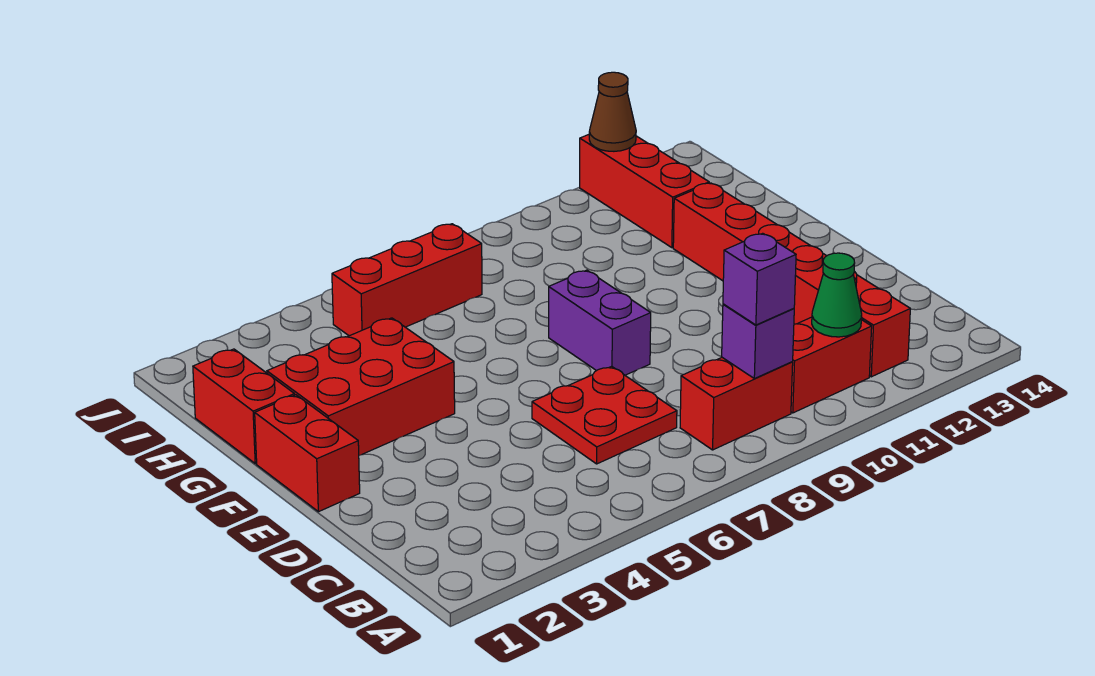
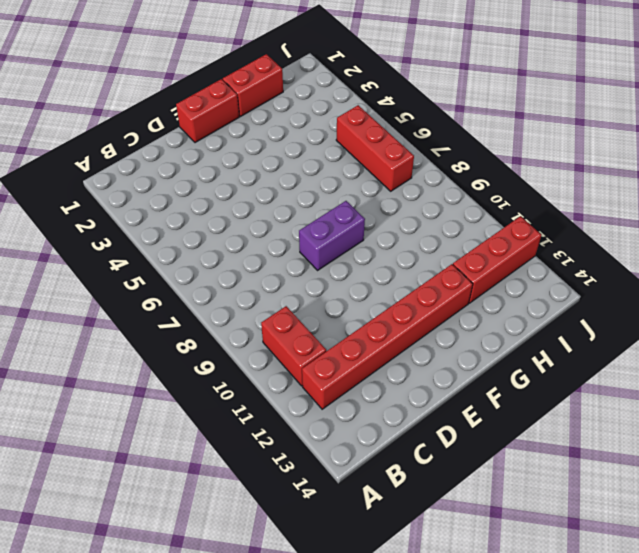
none -> red 1x2 brick [680,358,793,450]
none -> red 2x2 plate [532,366,677,464]
none -> red 2x3 brick [267,318,455,455]

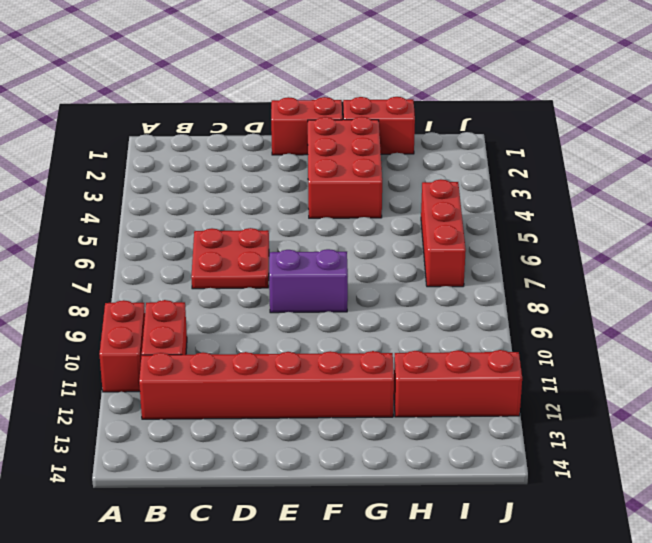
red 1x2 brick [99,300,145,392] -> red 1x2 brick moved to [680,358,793,450]
none -> purple 1x1 brick [722,304,794,379]
none -> green 1x1 cone [812,253,862,337]
none -> brown 1x1 cone [589,72,636,151]

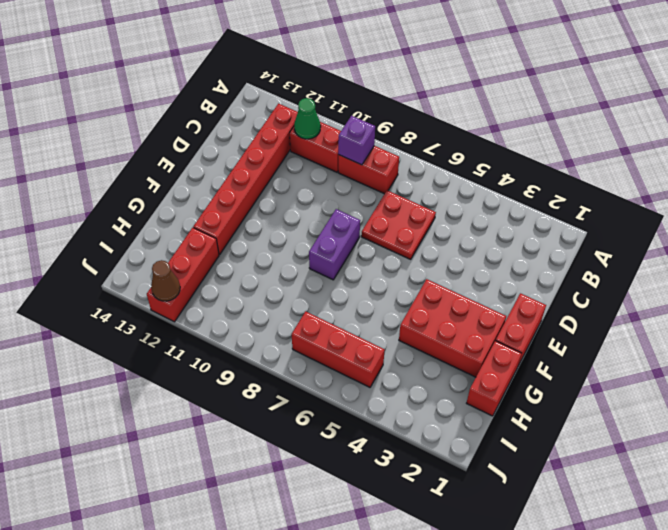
none -> purple 1x1 brick [723,233,796,325]

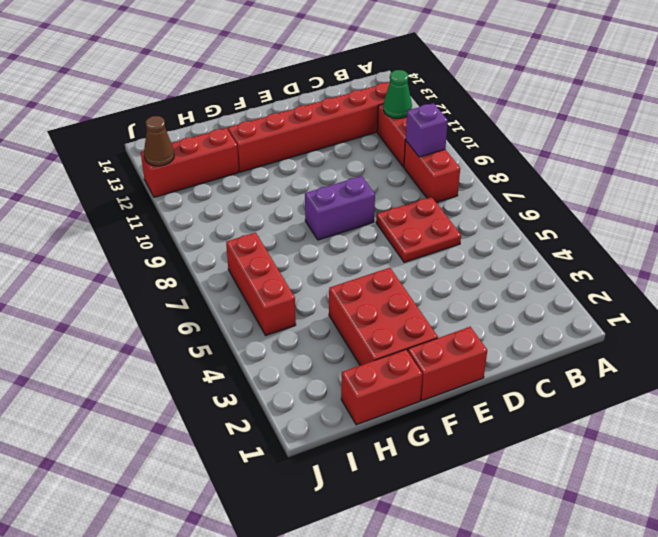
none -> purple 1x1 brick [723,233,796,325]

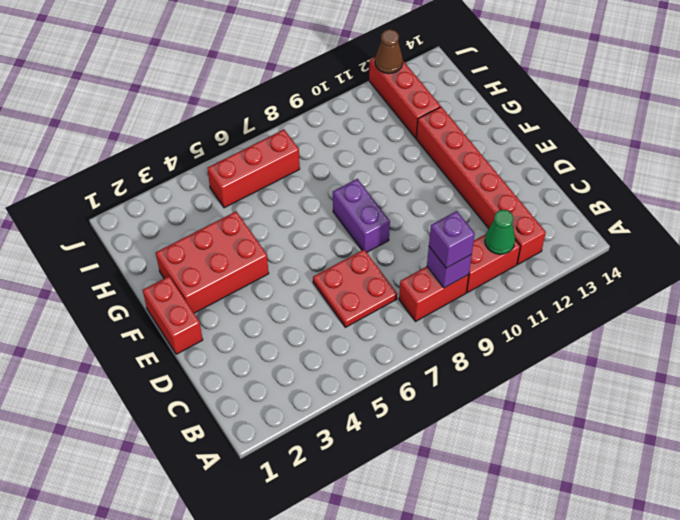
none -> red 1x2 brick [193,349,295,464]

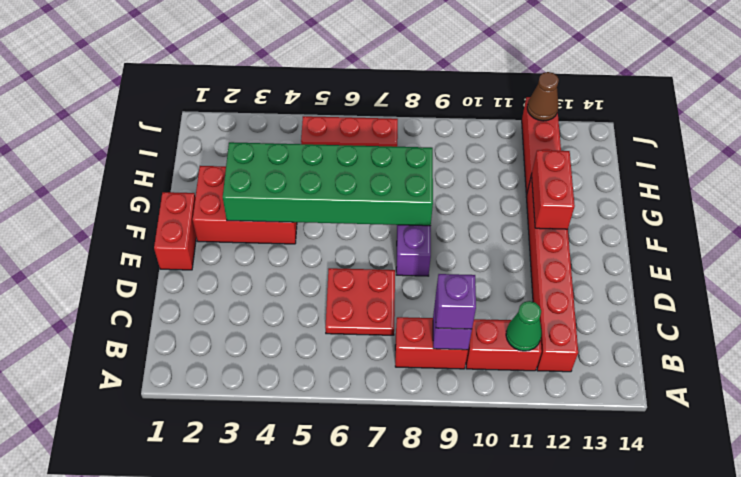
green 2x6 brick [223,142,433,226] -> none
red 1x2 brick [532,150,575,229] -> red 1x2 brick moved to [193,349,295,464]

